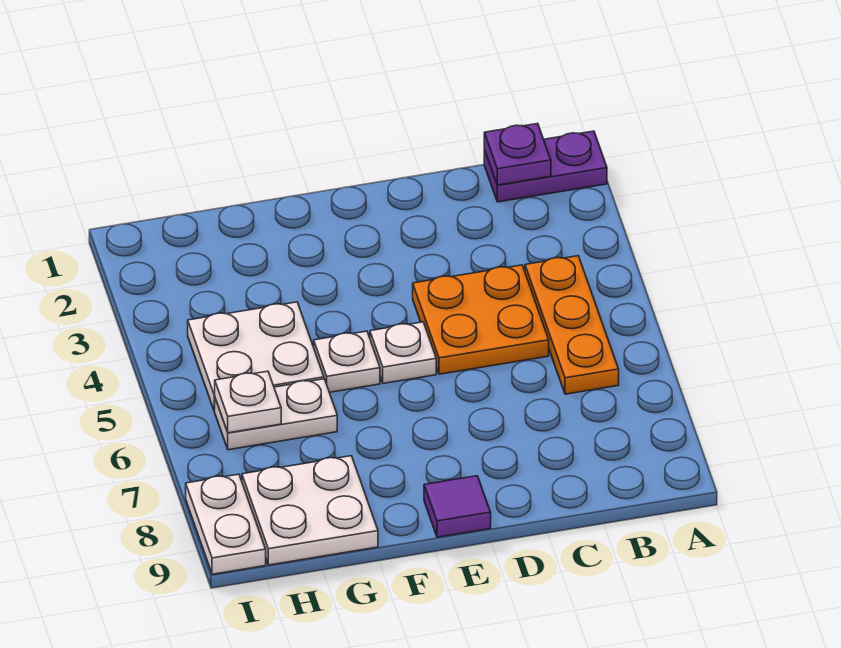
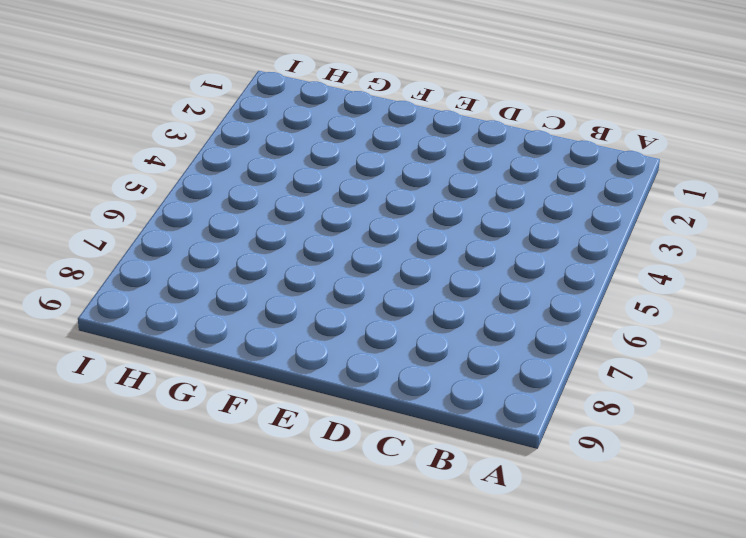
none -> purple 1x2 plate [484,131,607,202]
none -> orange 1x3 plate [525,256,619,394]
none -> orange 2x2 plate [413,265,549,374]

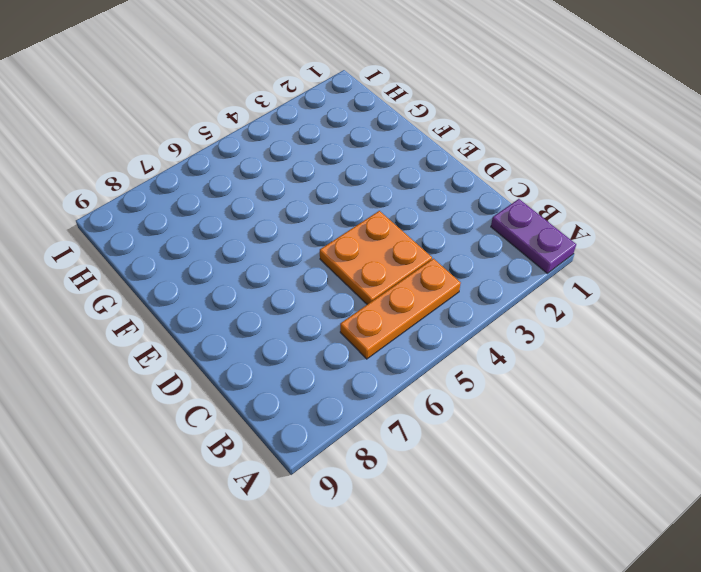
none -> white 1x1 plate [370,322,436,384]
none -> purple 1x1 tile [424,476,491,537]
none -> white 1x1 plate [314,331,380,392]

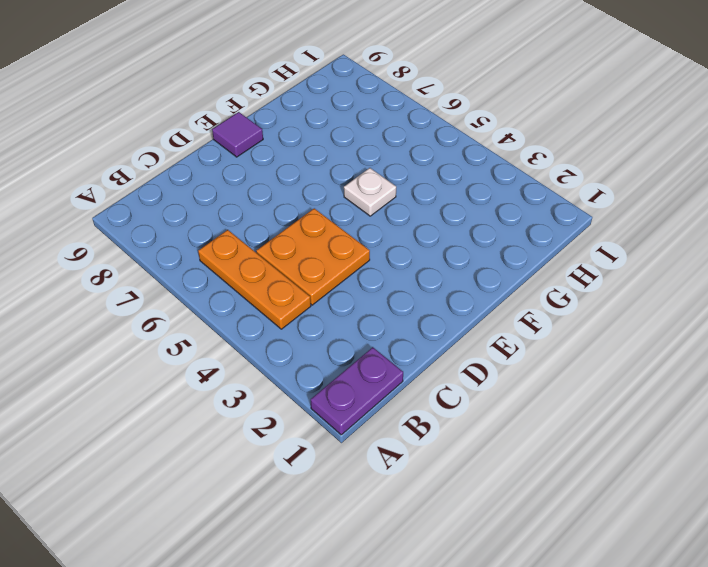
none -> white 1x1 plate [370,322,436,384]
none -> white 2x2 plate [188,302,324,411]
none -> white 1x2 plate [215,379,337,450]

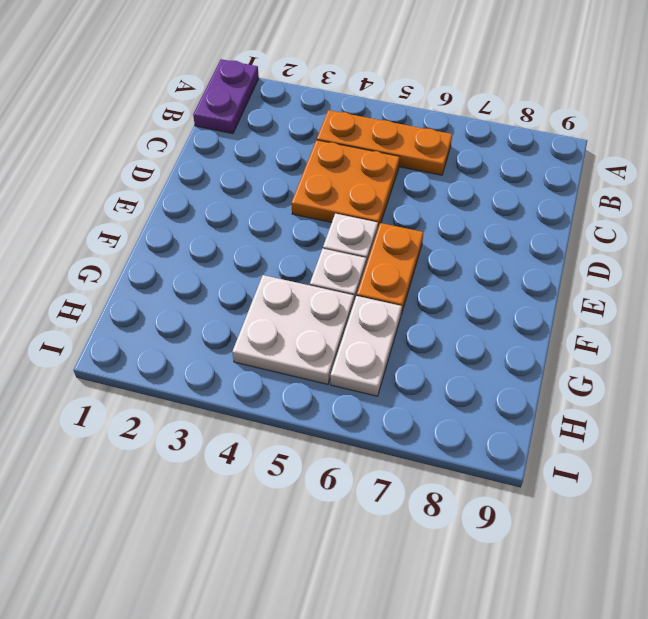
orange 1x2 plate [357,223,423,314] -> none
none -> purple 1x1 tile [424,476,491,537]
none -> white 2x2 plate [242,456,378,565]
none -> white 1x2 plate [186,474,266,574]

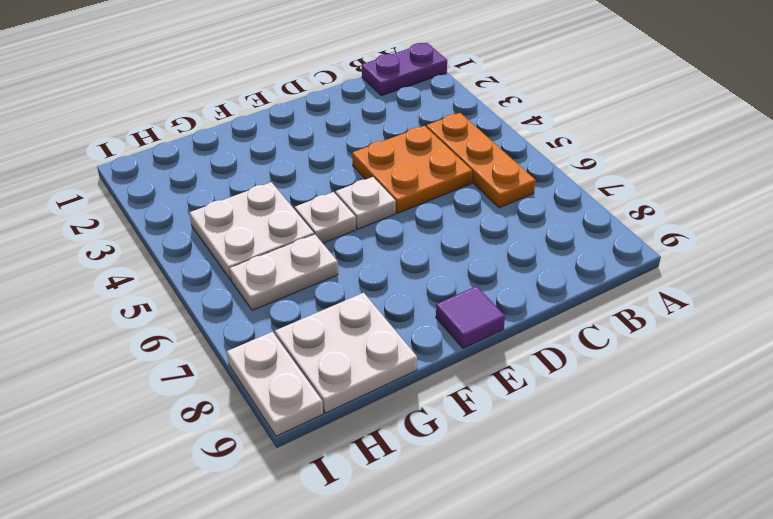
none -> purple 1x1 plate [484,124,551,185]
none -> white 1x1 plate [215,371,281,433]

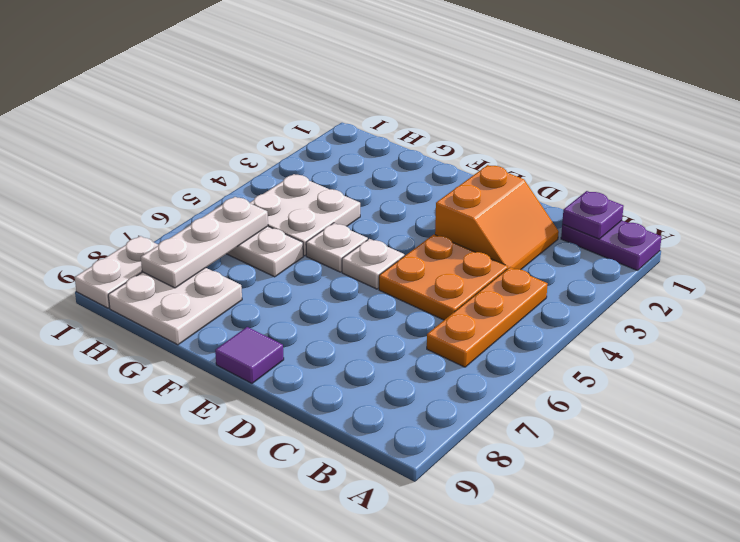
orange 2x2 slope [435,165,559,270] -> none
white 1x3 plate [141,197,268,288] -> white 1x1 plate [215,371,281,433]

